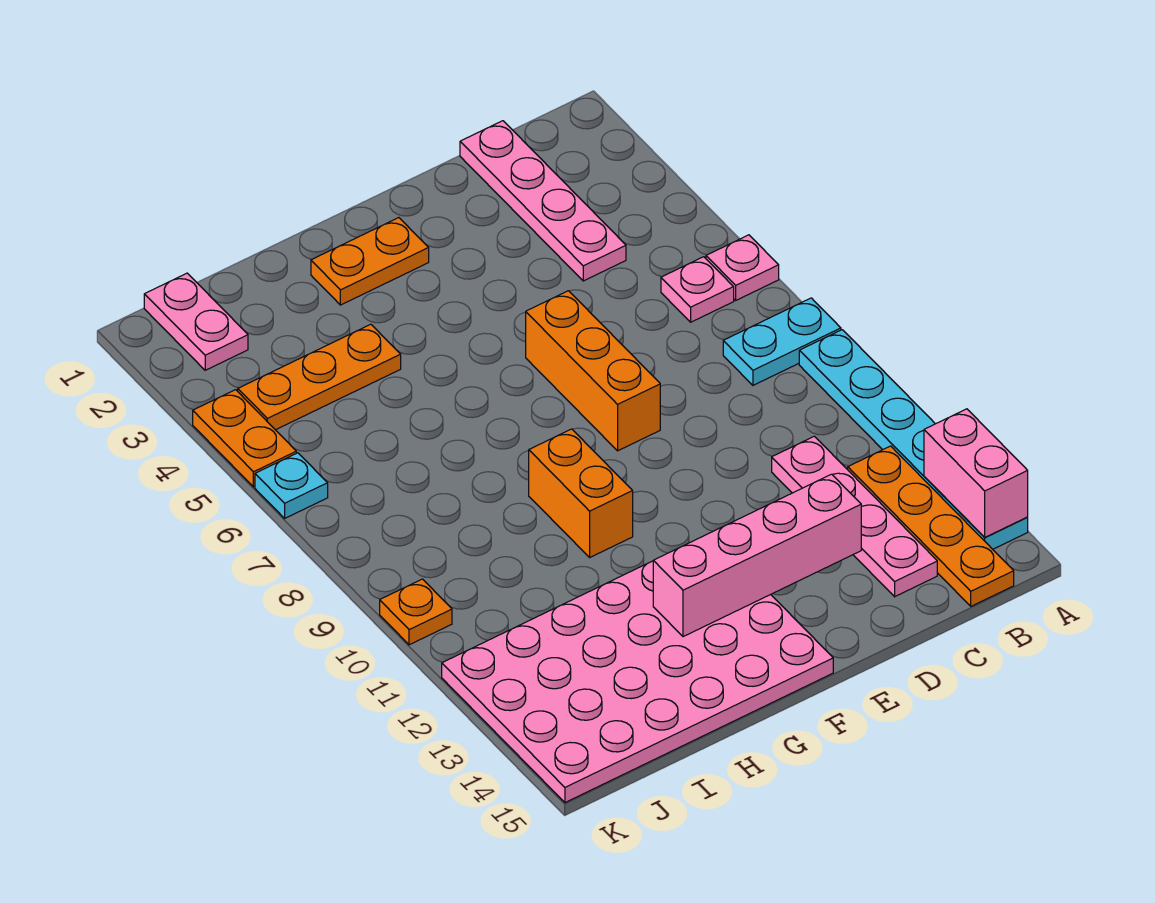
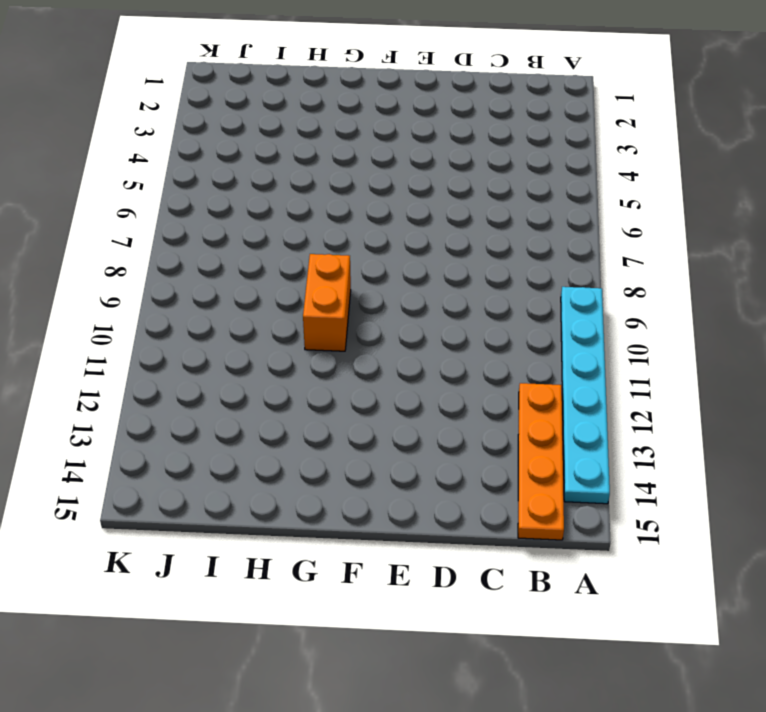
none -> pink 1x1 plate [706,235,779,300]
none -> cyan 1x2 plate [723,298,841,385]
none -> pink 1x1 plate [661,257,734,322]

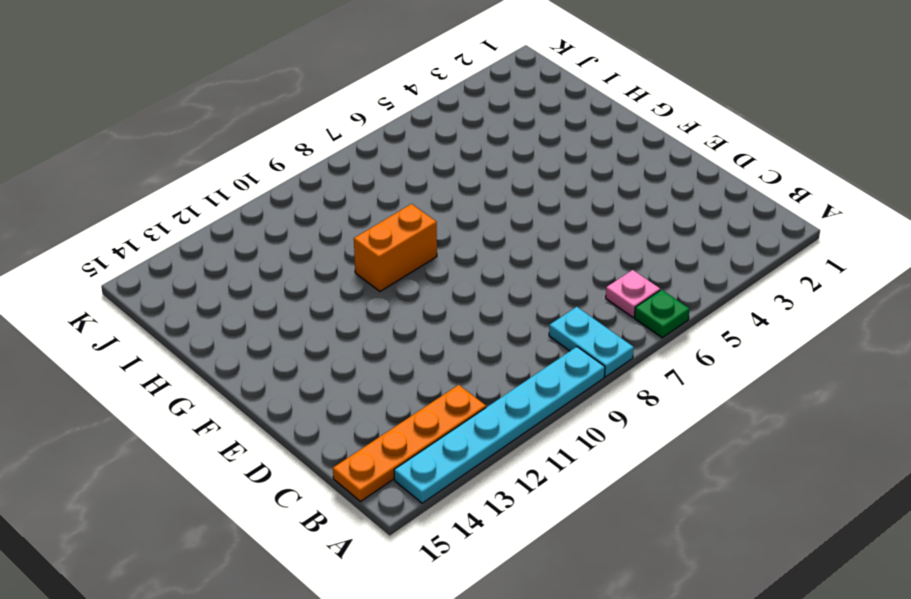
green 1x1 plate [634,290,690,338] -> pink 1x1 plate [706,235,779,300]
none -> pink 1x4 plate [460,121,626,281]
none -> pink 1x4 plate [772,436,937,597]
none -> orange 1x3 brick [526,291,660,451]

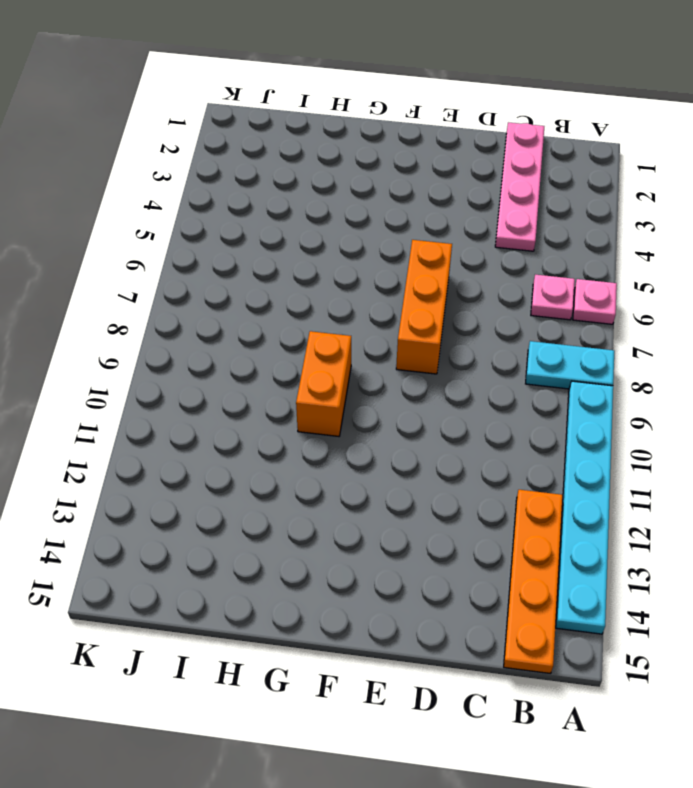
none -> pink 1x4 plate [772,436,937,597]
none -> orange 1x2 plate [311,218,429,305]
none -> pink 4x6 plate [442,561,833,803]

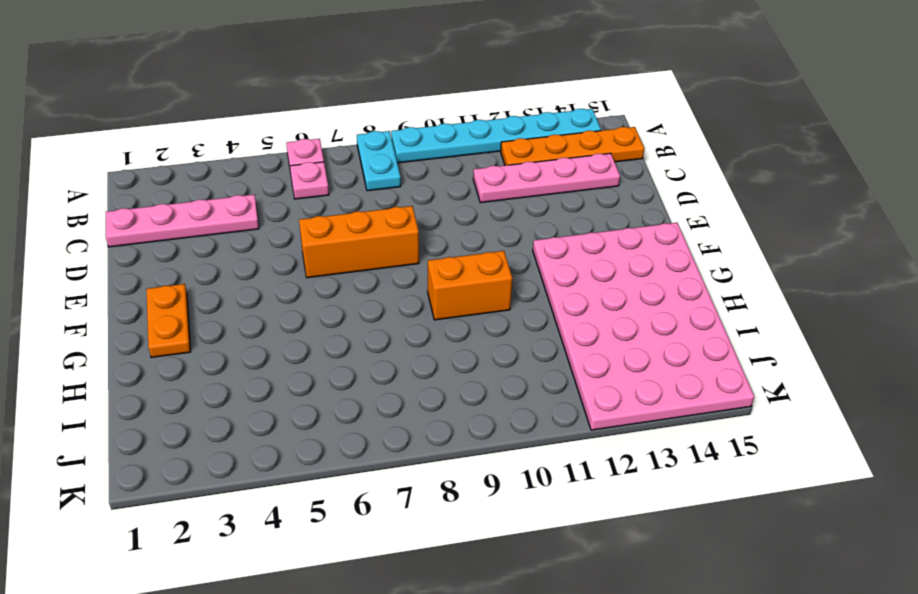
none -> orange 1x3 plate [238,324,401,430]
none -> pink 1x2 plate [144,273,248,370]
none -> orange 1x2 plate [193,390,296,487]

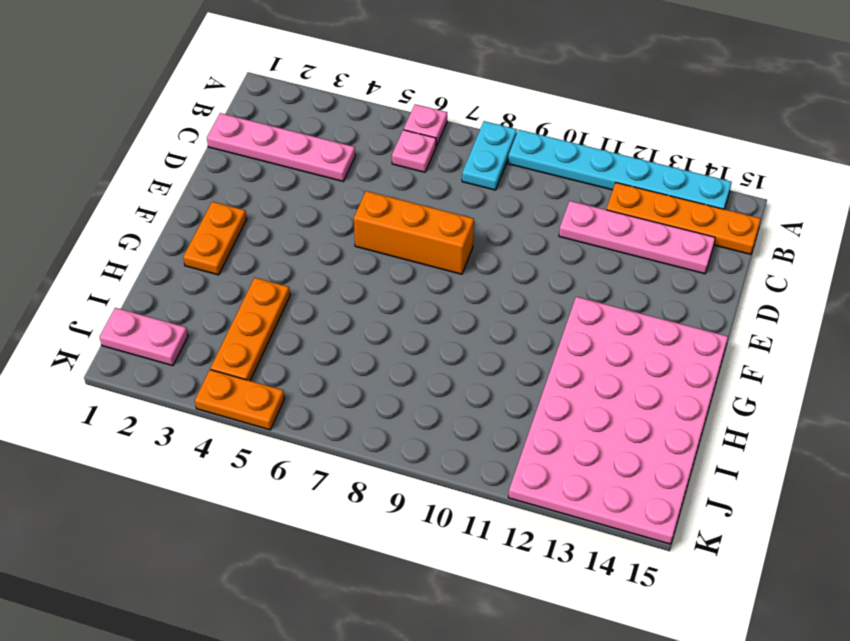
none -> orange 1x2 brick [529,429,633,557]
none -> cyan 1x1 plate [255,453,328,518]
none -> orange 1x1 plate [380,579,452,645]

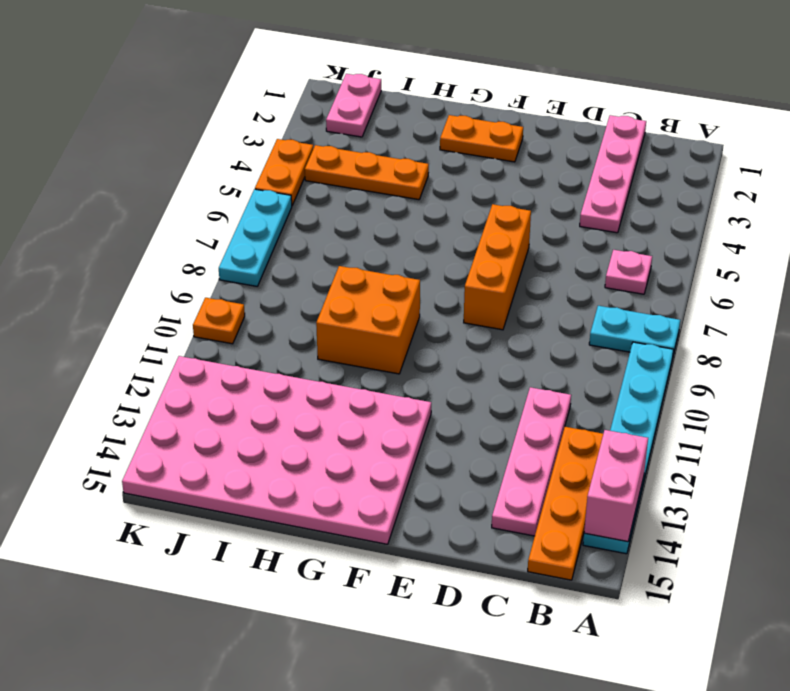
orange 2x2 brick [316,266,420,374] -> orange 1x2 brick [529,429,633,557]
cyan 1x3 plate [219,189,292,286] -> cyan 1x1 plate [255,453,328,518]
none -> pink 1x1 plate [706,235,779,300]
none -> pink 1x4 brick [653,474,861,637]

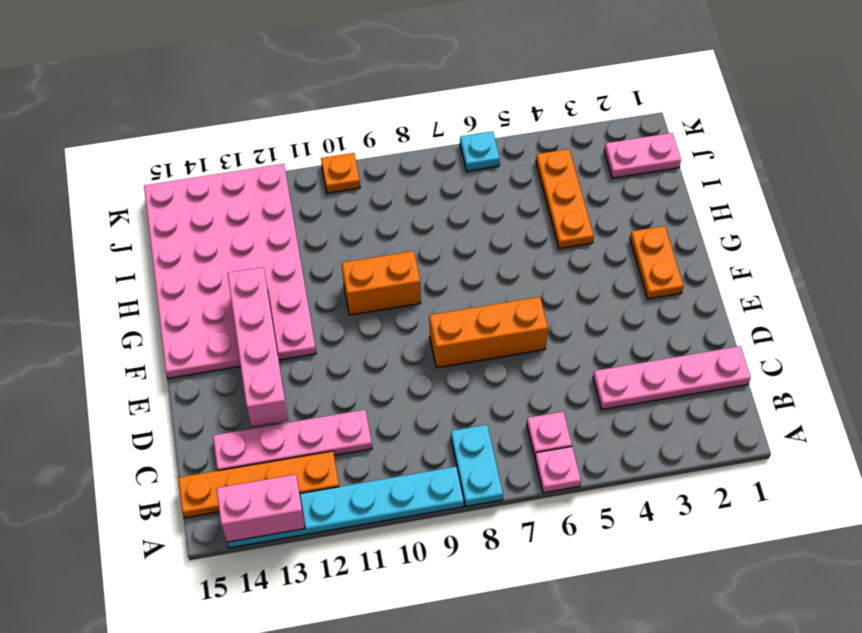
none -> orange 1x2 plate [193,390,296,487]

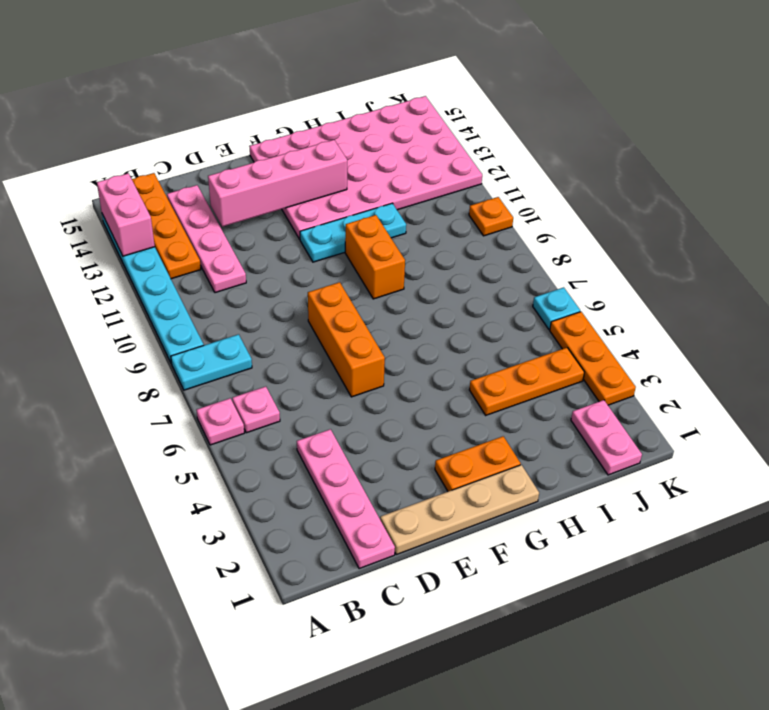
tan 1x4 plate [380,465,539,555] -> none
cyan 1x3 plate [300,203,406,262] -> none
orange 1x3 plate [550,312,636,405] -> orange 1x2 plate [193,390,296,487]

